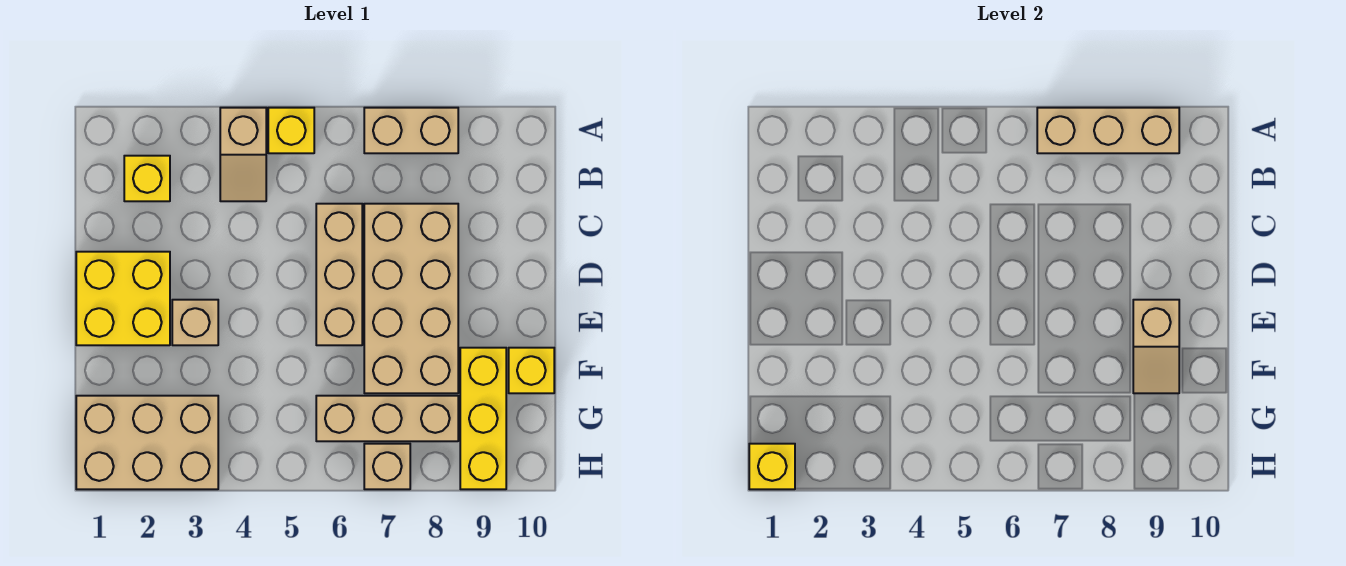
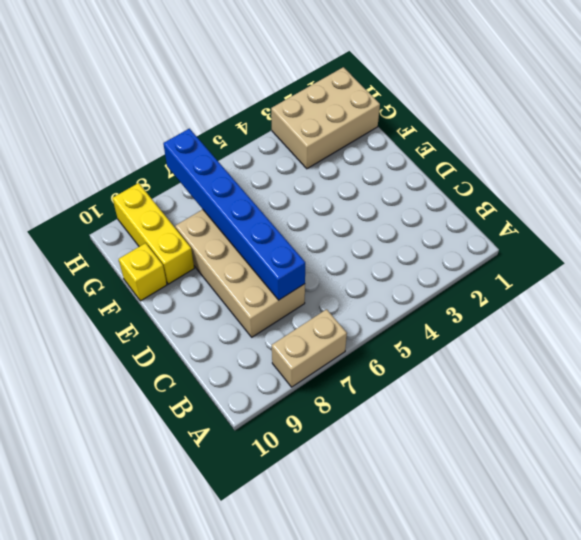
blue 1x6 brick [163,129,305,300] -> none
none -> tan 1x2 slope [220,108,266,201]
none -> yellow 1x1 brick [268,108,314,153]
none -> yellow 1x1 brick [124,156,170,201]

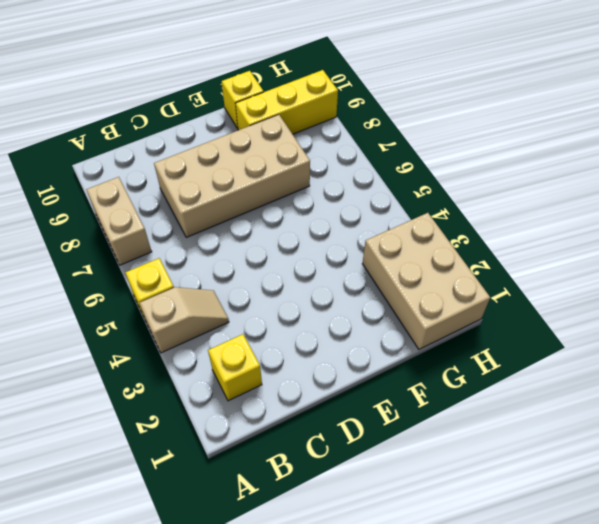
none -> tan 1x3 brick [316,204,362,345]
none -> yellow 2x2 brick [76,252,170,345]
none -> tan 1x1 brick [172,300,218,345]

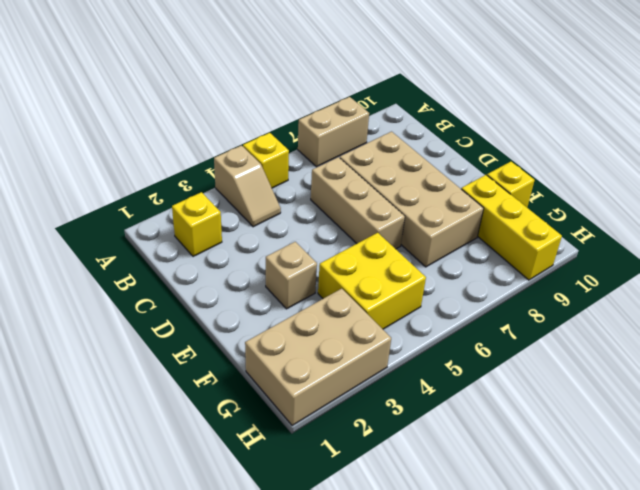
yellow 2x2 brick [318,233,426,329] -> yellow 2x2 brick moved to [76,252,170,345]
none -> tan 1x3 brick [316,396,458,441]
none -> tan 1x1 brick [364,444,410,489]
none -> tan 1x3 brick [1037,108,1179,153]

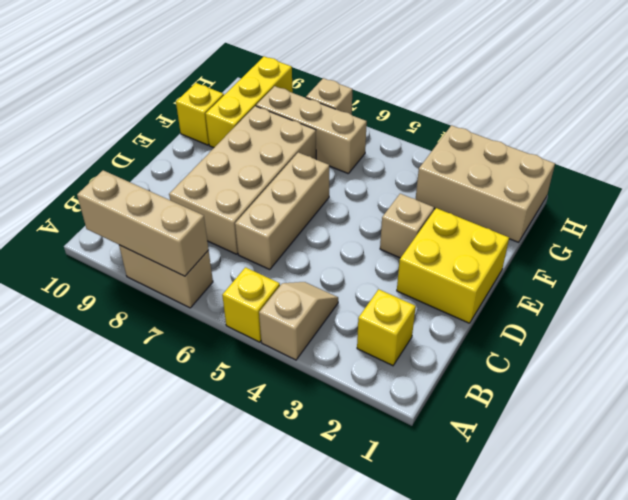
none -> tan 1x2 slope [1133,300,1179,393]
none -> yellow 1x1 brick [749,444,795,489]

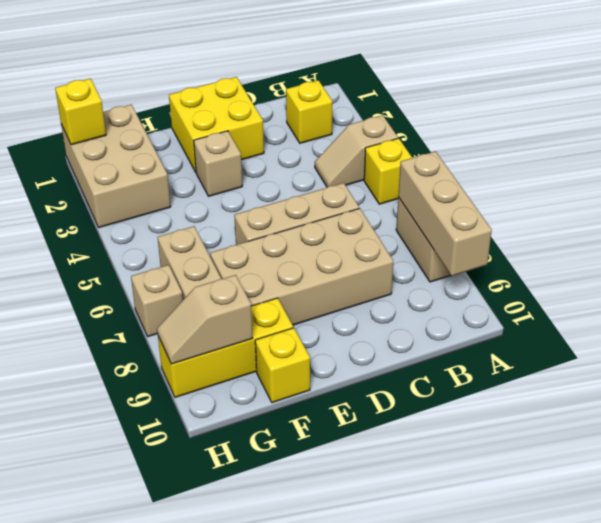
tan 1x2 slope [157,275,252,364] -> tan 1x2 slope moved to [1133,300,1179,393]

